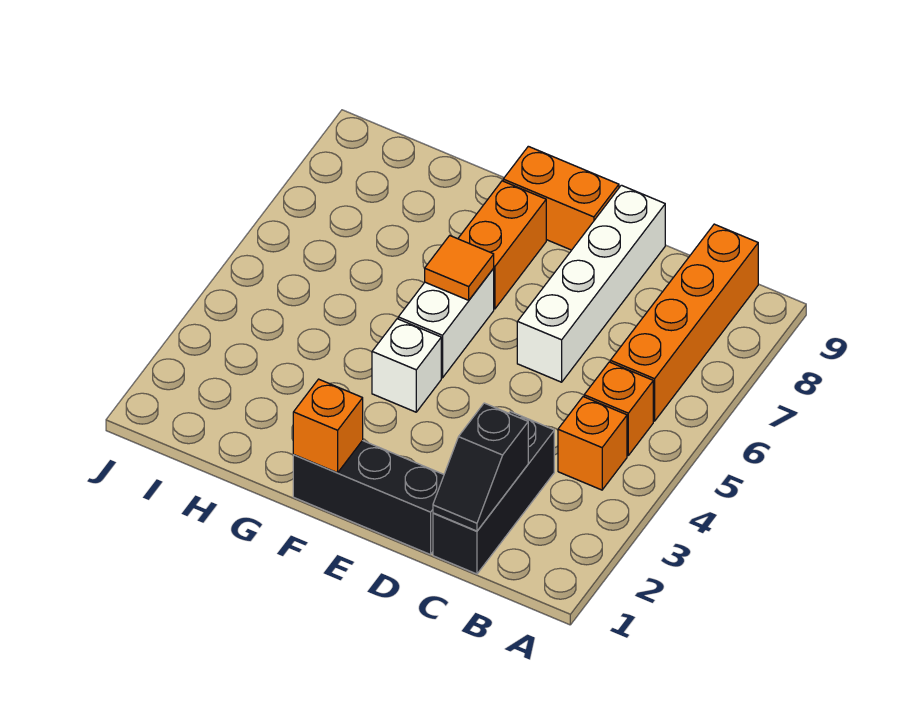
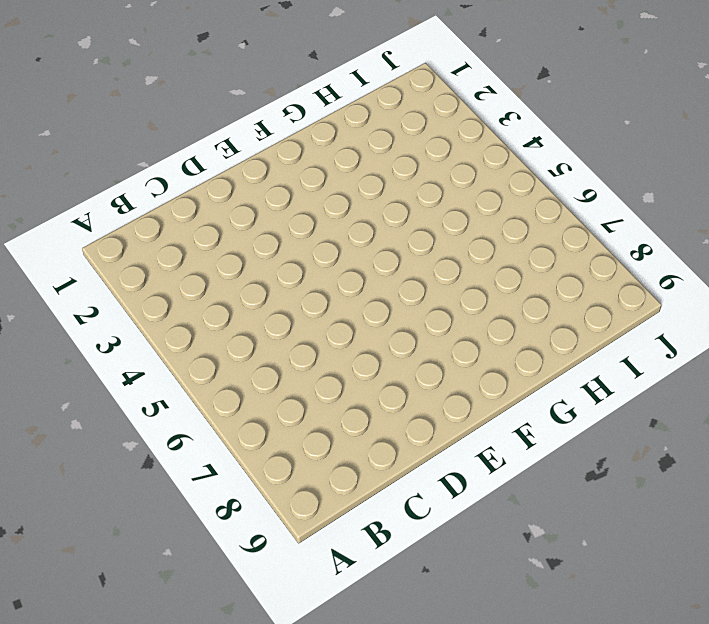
none -> orange 1x1 brick [558,397,627,490]
none -> orange 1x1 brick [584,362,653,455]
none -> orange 1x4 brick [610,224,758,421]

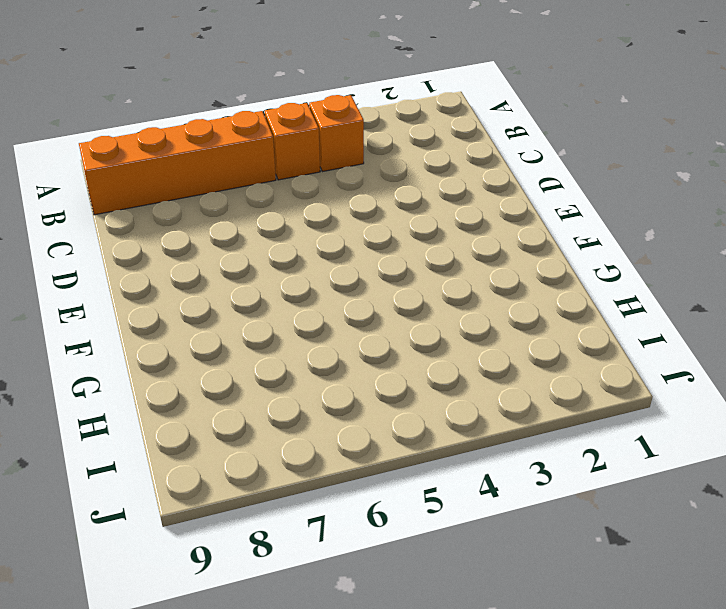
none -> black 1x3 brick [433,412,554,574]
none -> black 1x3 brick [293,440,444,555]
none -> white 1x4 brick [517,185,665,382]

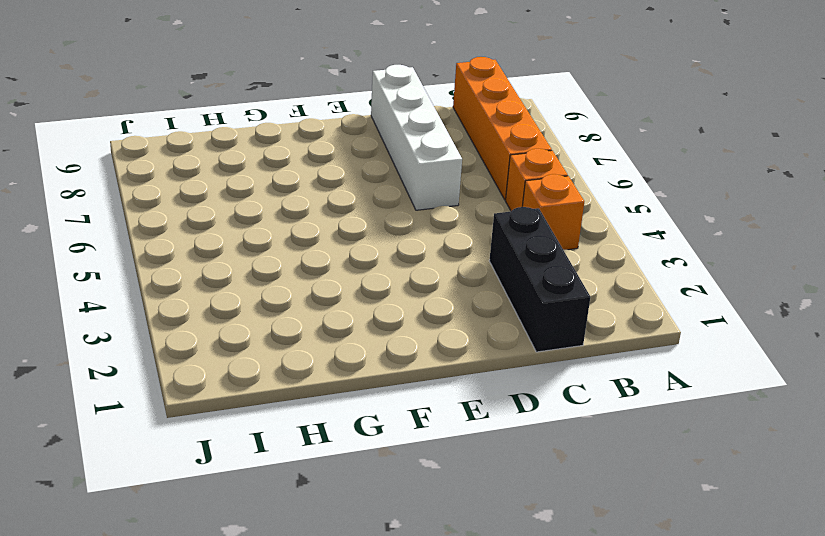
none -> black 1x3 brick [293,440,444,555]
none -> orange 1x2 brick [503,146,619,250]
none -> white 1x1 brick [372,319,441,412]

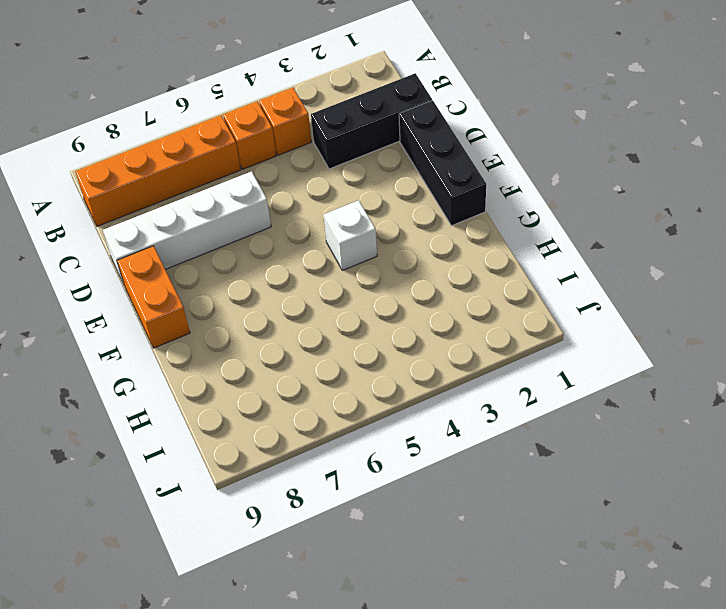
none -> white 1x2 brick [398,268,494,378]
none -> orange 1x2 brick [458,181,546,309]
none -> black 1x2 slope [433,403,528,531]

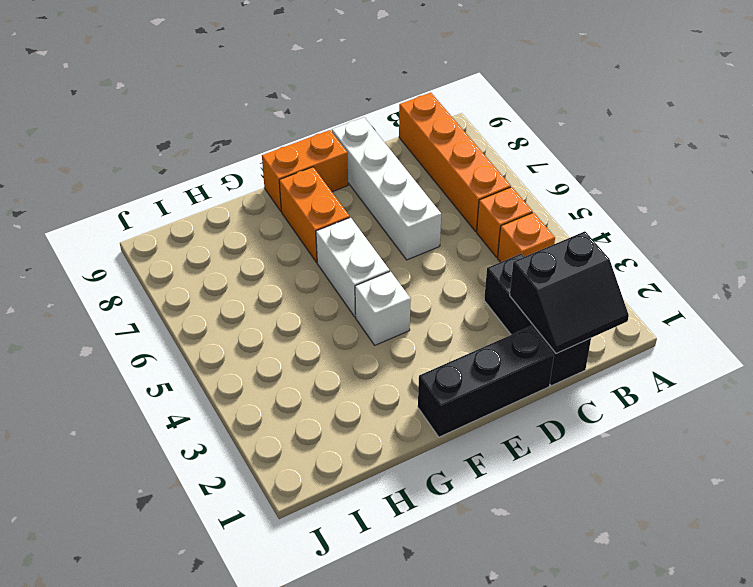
black 2x2 slope [510,231,629,354] -> black 1x2 slope [433,403,528,531]
none -> orange 1x1 brick [293,379,363,473]
none -> orange 1x1 tile [425,236,494,300]

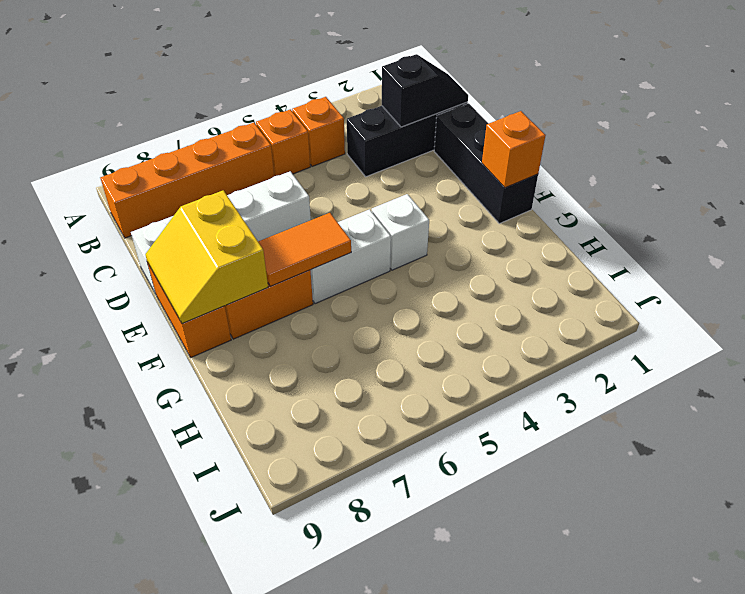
yellow 2x2 slope [145,190,268,323] -> none
orange 1x2 tile [258,213,351,286] -> orange 1x1 tile [425,236,494,300]

